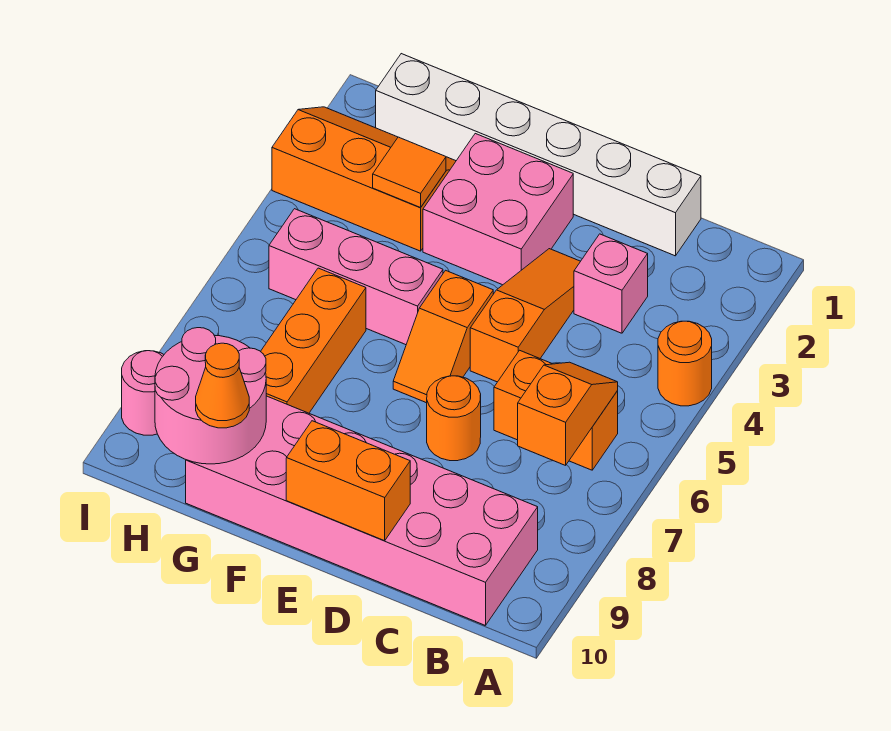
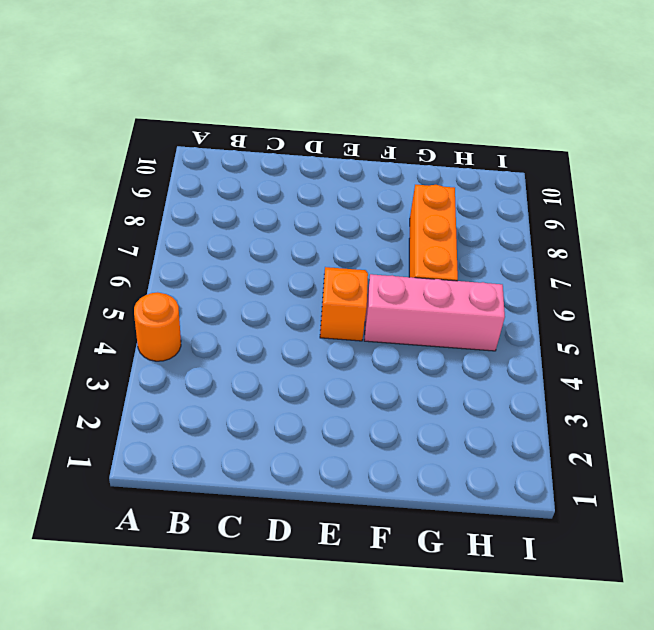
none -> orange 1x2 brick [494,350,618,470]
none -> pink 2x6 brick [186,396,538,626]
none -> white 1x6 brick [376,54,701,256]

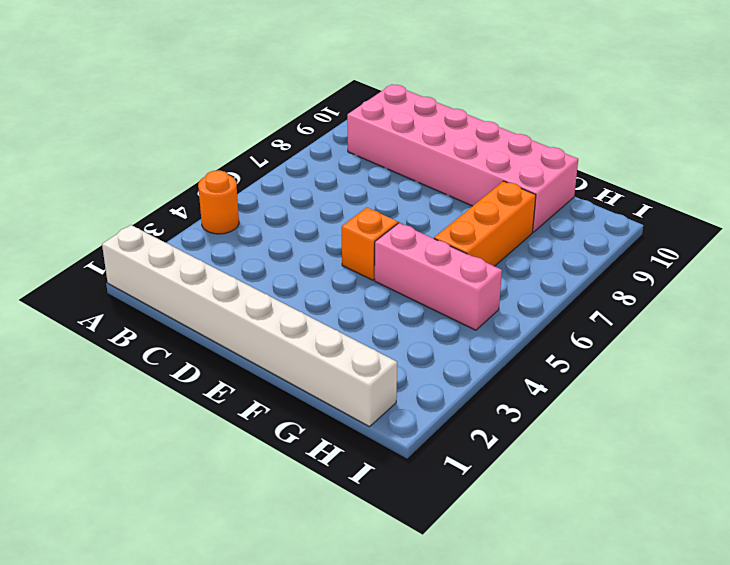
white 1x8 brick [102,225,397,427] -> white 1x6 brick [376,54,701,256]
none -> orange 1x2 brick [494,350,618,470]
none -> pink 1x1 brick [574,234,648,333]
none -> orange 1x3 slope [470,249,581,382]

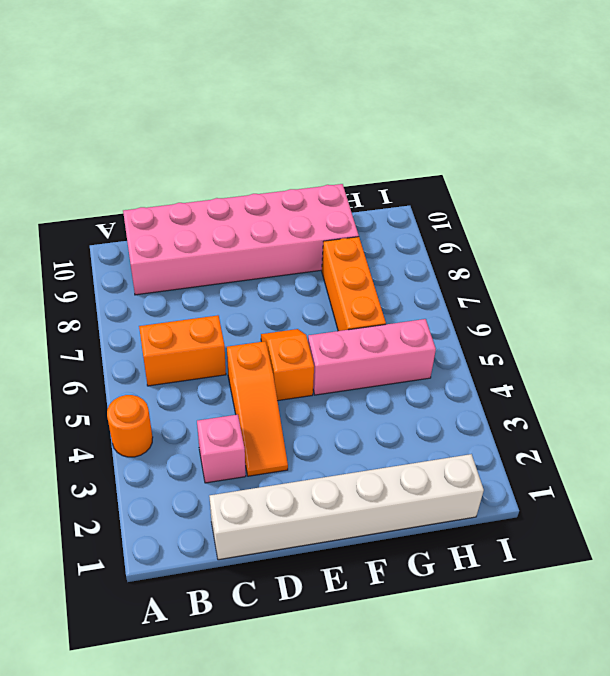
none -> orange 1x1 round brick [427,376,481,461]
none -> pink 2x2 brick [423,134,573,285]
none -> orange 2x3 slope [272,107,456,251]

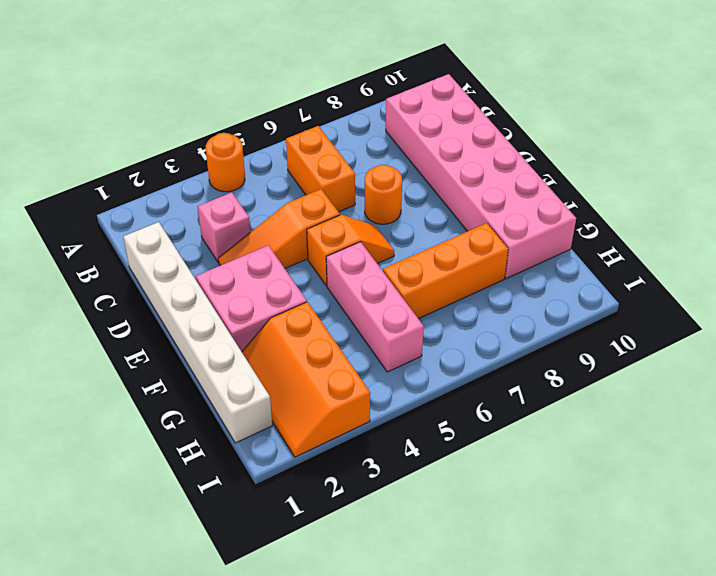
none -> pink 1x1 round brick [122,351,164,435]
none -> orange 1x2 slope [518,362,618,465]
none -> orange 1x2 brick [286,421,410,541]

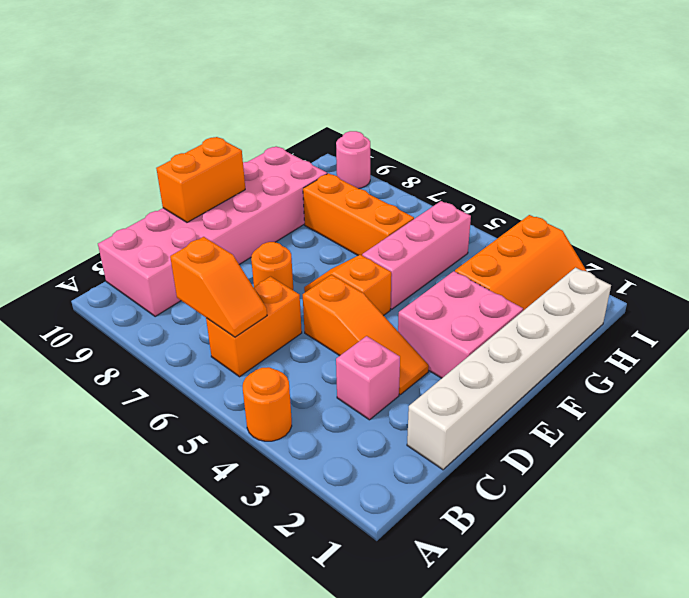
none -> orange 1x1 tile [373,137,446,207]
none -> pink 2x2 round brick [155,328,266,464]
none -> orange 1x1 cone [196,343,249,428]

